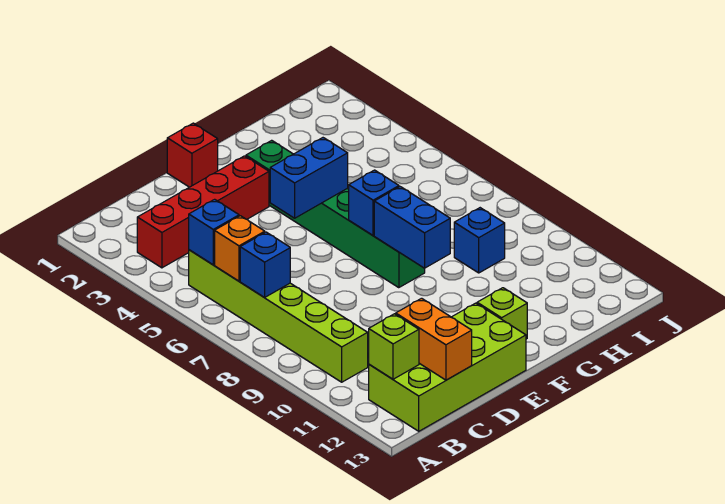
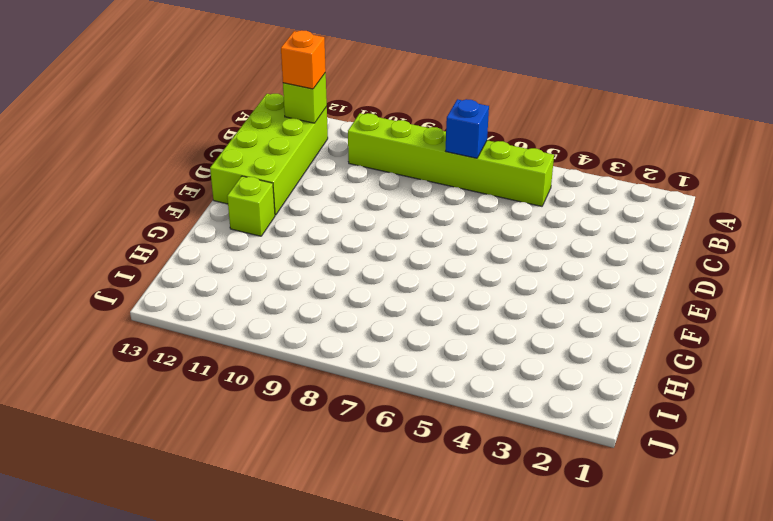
orange 1x1 brick [281,30,326,89] -> orange 1x1 brick moved to [215,216,265,281]
none -> red 1x4 brick [137,156,269,268]
none -> red 1x1 brick [167,123,218,187]
none -> green 1x6 brick [246,140,425,288]

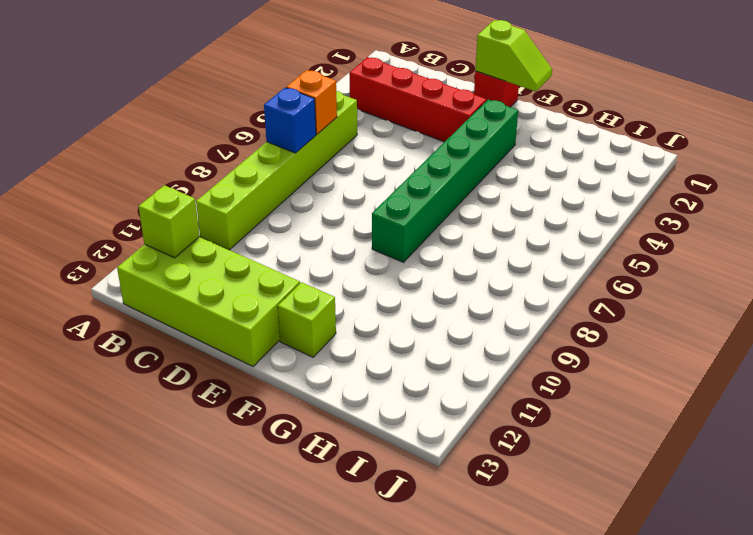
lime 1x2 slope [475,20,552,91] -> none
none -> blue 1x1 brick [454,208,505,273]
none -> blue 1x1 brick [189,199,239,265]
none -> orange 1x2 brick [396,298,472,380]

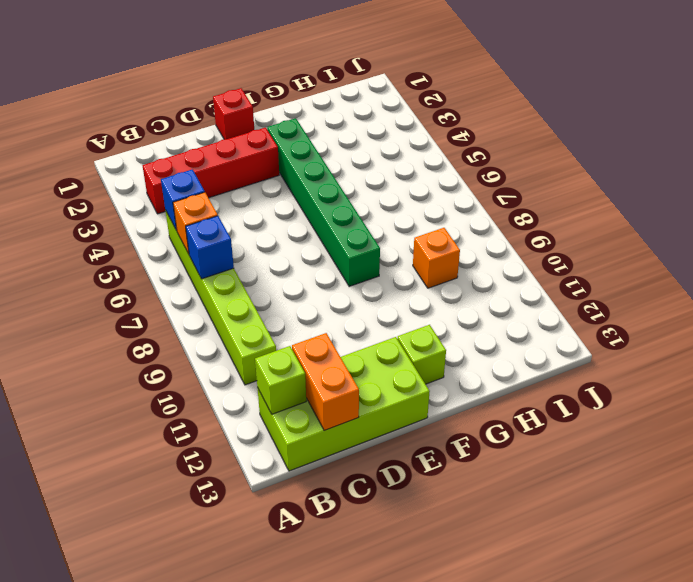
orange 1x1 brick [413,228,460,288] -> blue 1x1 brick [454,208,505,273]
none -> blue 1x2 brick [270,138,348,218]
none -> blue 1x1 brick [349,170,399,235]
none -> blue 1x2 brick [374,187,450,268]

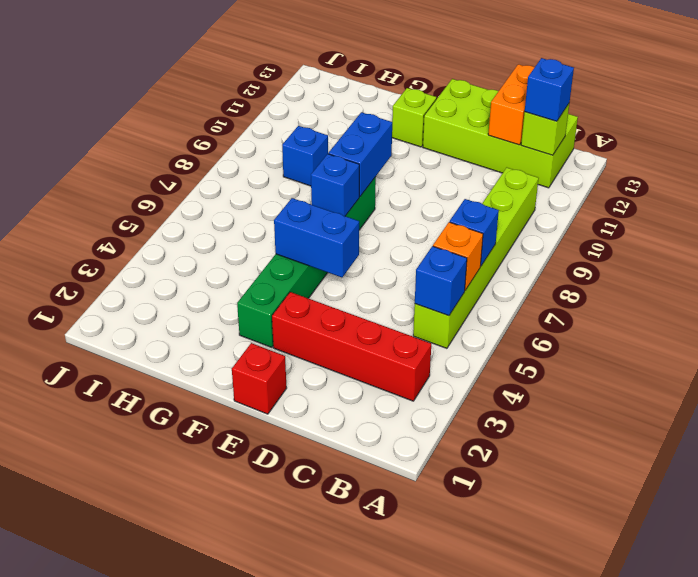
blue 1x1 brick [525,58,574,121] -> none

